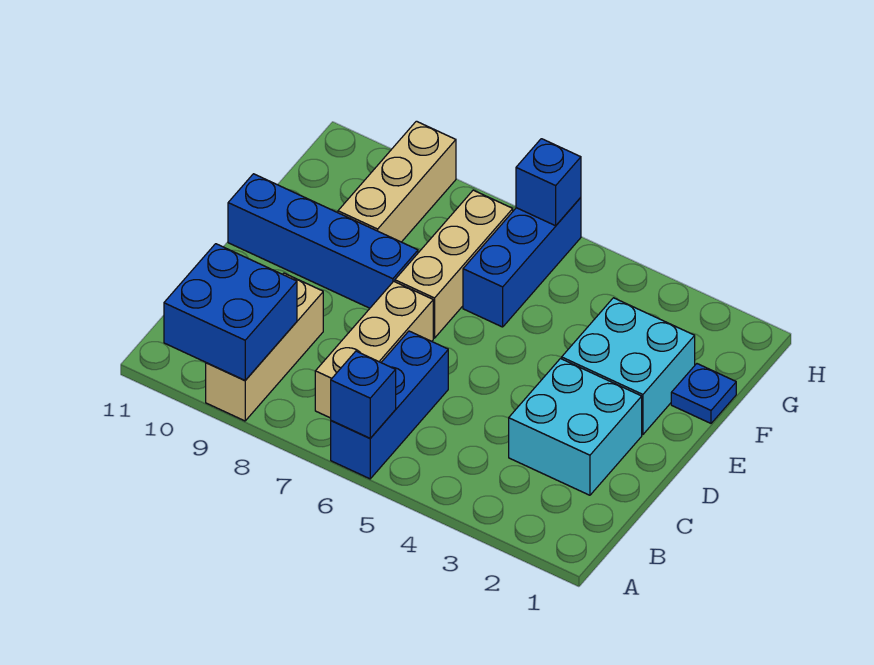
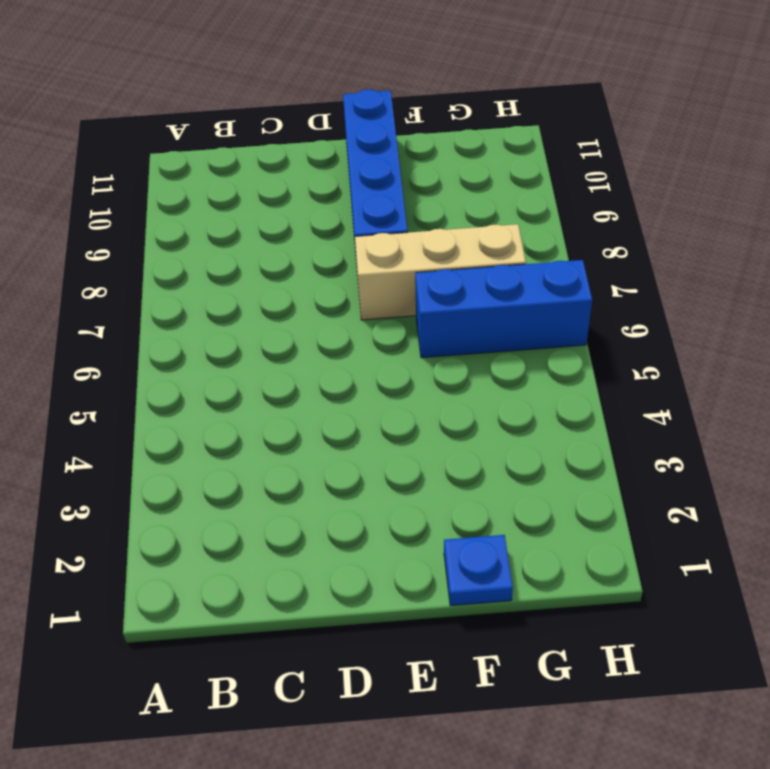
none -> blue 1x3 brick [331,331,448,479]
none -> tan 1x3 brick [206,273,323,421]
none -> tan 1x3 brick [315,281,433,418]

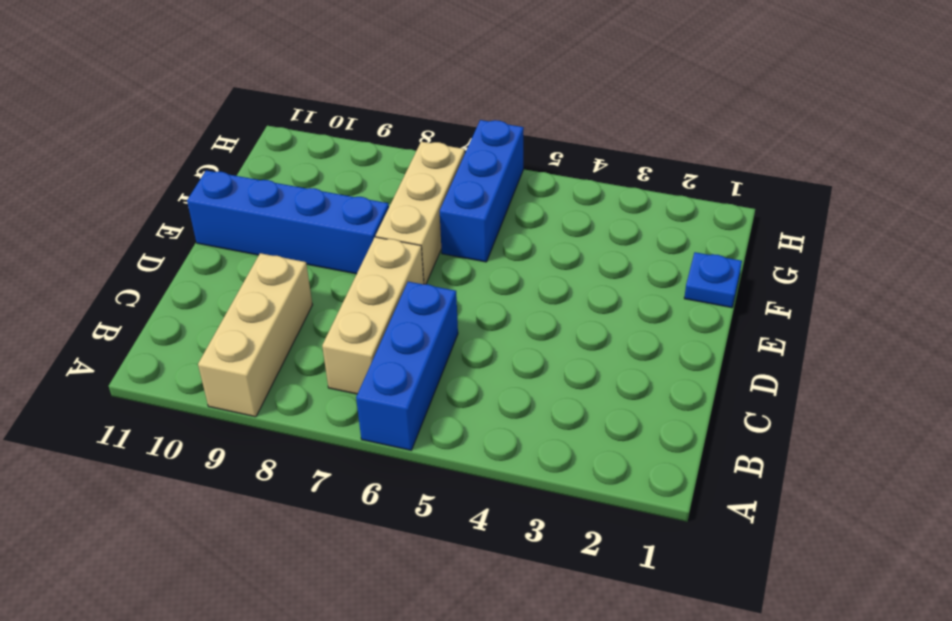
none -> cyan 2x2 brick [509,359,642,495]
none -> cyan 2x2 brick [562,298,695,435]
none -> tan 1x3 brick [338,121,456,242]

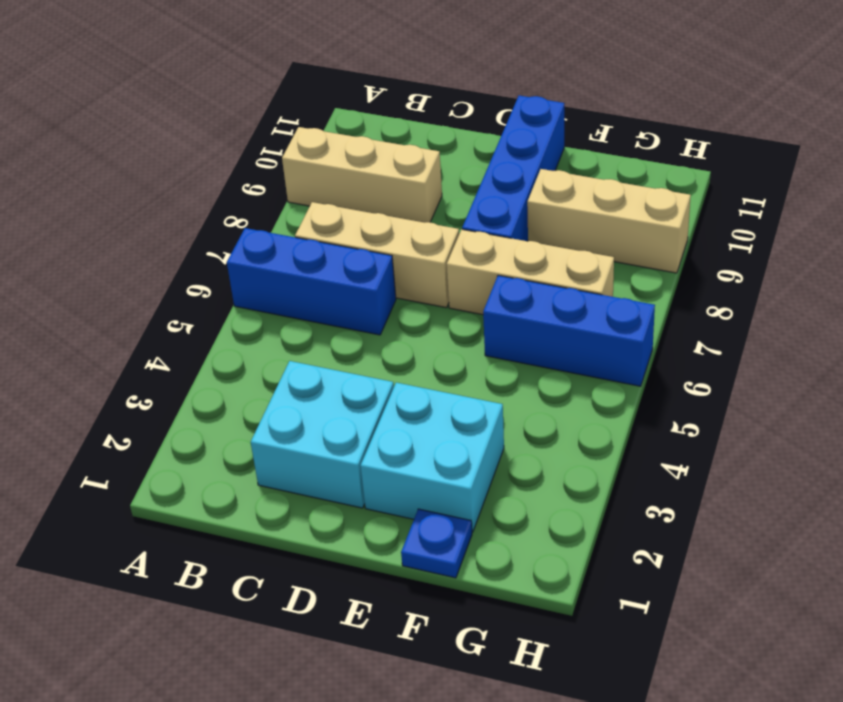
none -> blue 1x1 brick [331,351,396,438]
none -> blue 2x2 brick [164,244,297,380]
none -> blue 1x1 brick [516,139,581,226]

